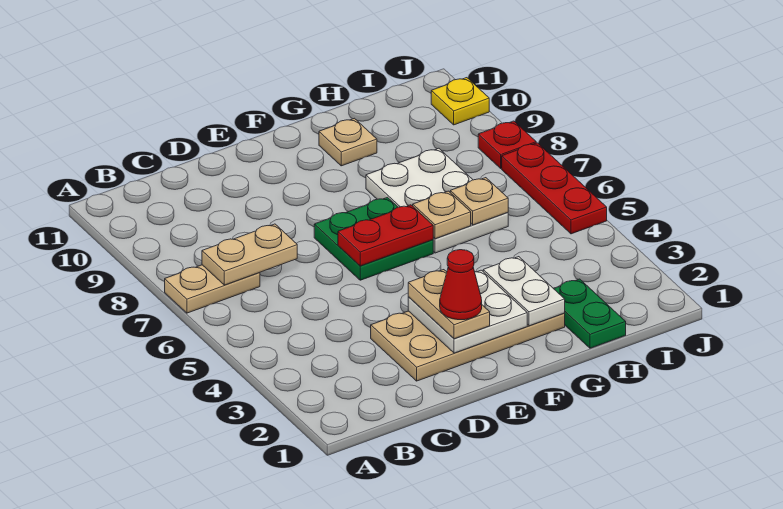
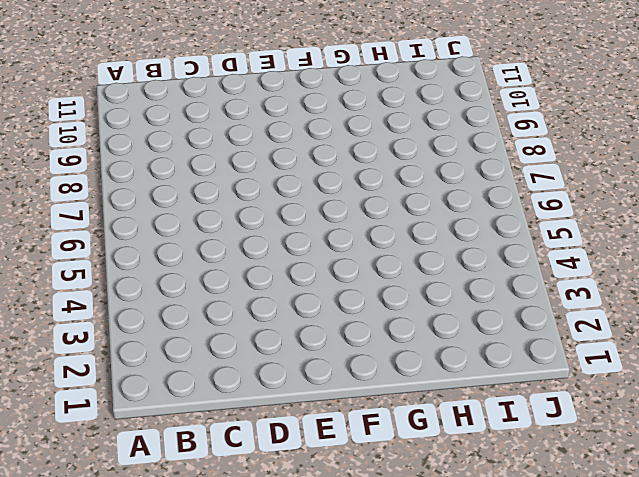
none -> tan 1x2 plate [165,265,260,313]
none -> tan 2x4 plate [371,311,565,381]
none -> green 2x2 plate [314,197,433,280]

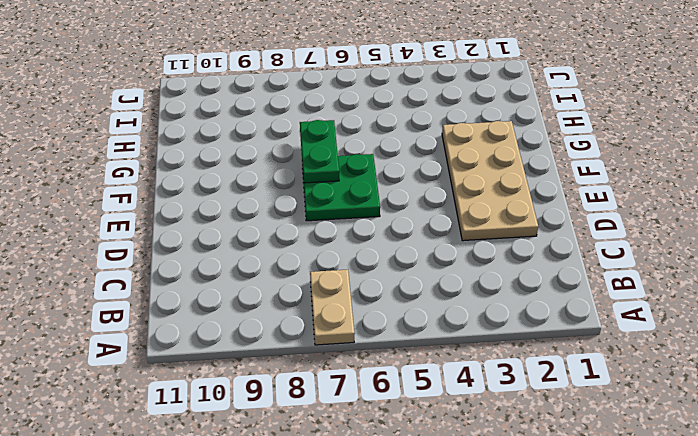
green 1x2 plate [300,120,339,183] -> green 1x2 plate turned to [554,279,626,348]
none -> white 2x3 plate [366,148,508,253]
none -> tan 1x1 plate [319,118,377,166]
none -> red 1x3 plate [502,143,607,234]

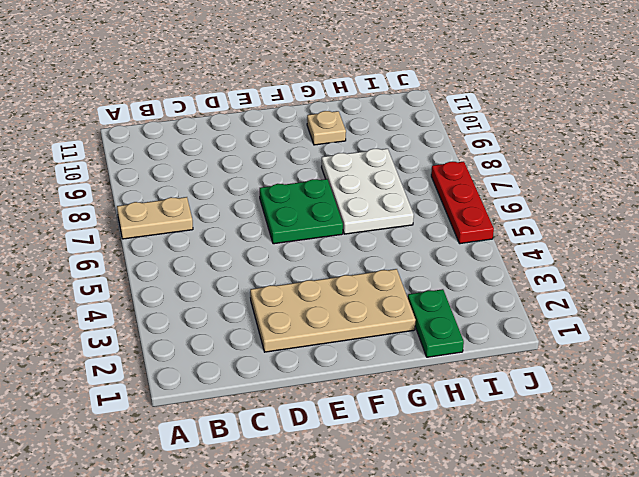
none -> red 1x1 plate [478,121,536,168]
none -> yellow 1x1 plate [431,78,489,125]
none -> tan 1x2 plate [202,224,297,285]

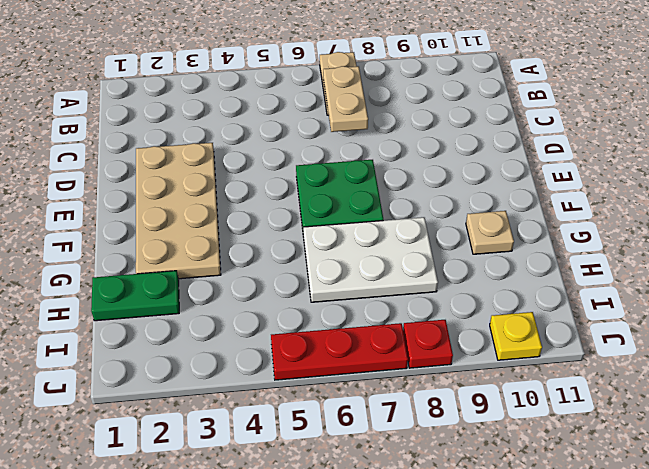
none -> white 2x2 plate [408,270,527,353]
none -> red 1x2 plate [338,205,433,266]
none -> white 1x2 plate [483,257,565,326]

